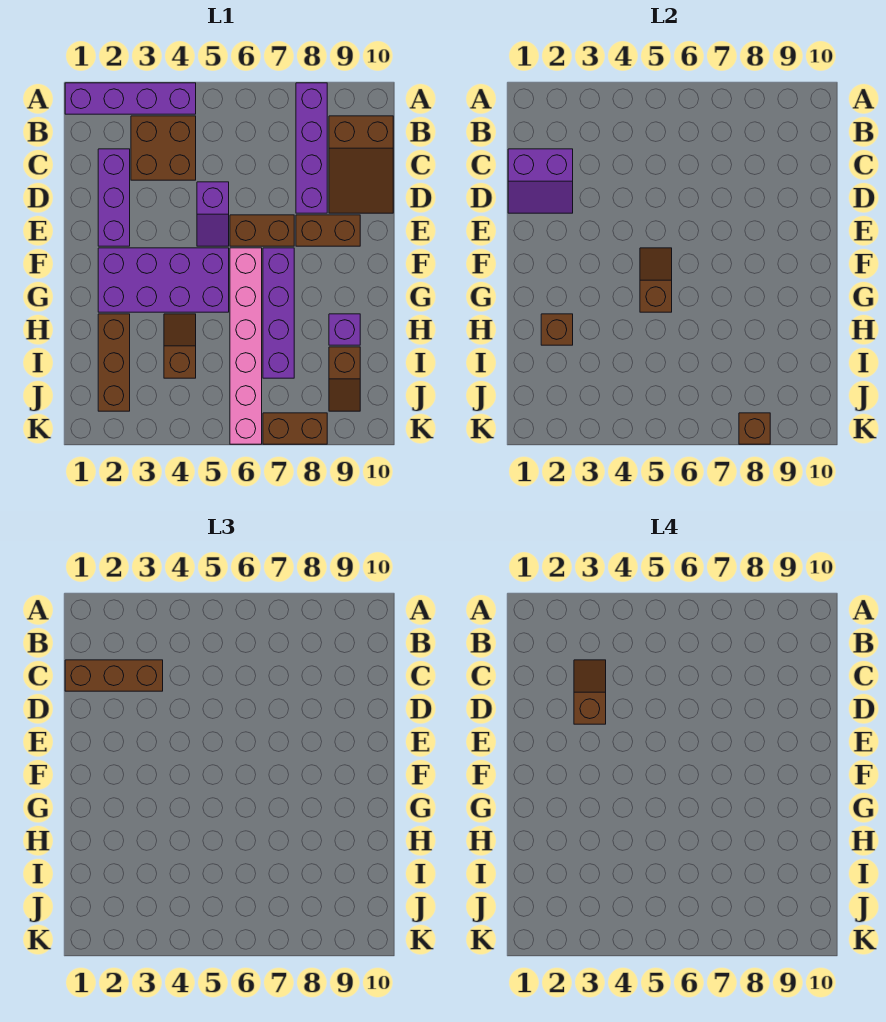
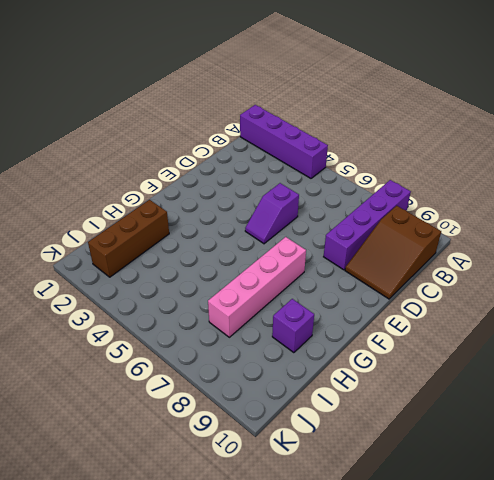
pink 1x4 brick [208,237,306,337] -> purple 1x4 brick [263,248,294,378]
none -> brown 2x2 brick [131,116,196,180]
none -> purple 1x3 brick [98,149,130,246]
none -> brown 1x2 brick [230,215,294,246]

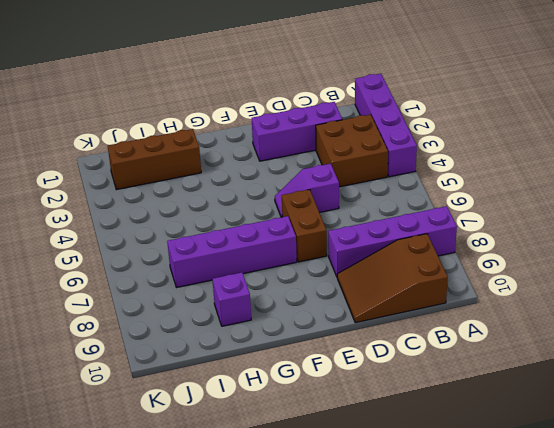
none -> brown 1x2 brick [296,215,360,246]
none -> purple 2x4 brick [98,248,229,312]
none -> pink 1x6 brick [230,248,262,444]

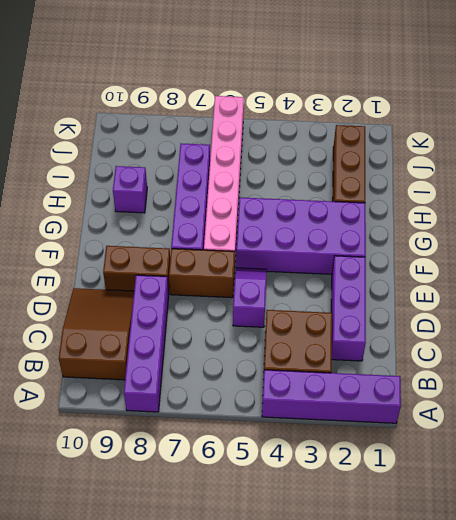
none -> brown 1x2 slope [164,314,196,378]
none -> brown 1x2 slope [329,347,360,411]
none -> brown 1x2 brick [263,413,327,444]

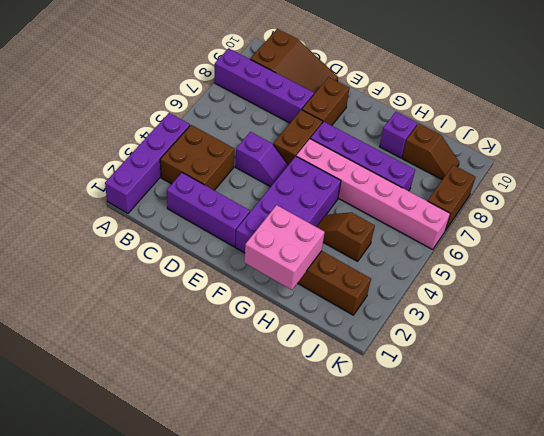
pink 2x2 brick [244,205,325,290] -> brown 1x1 brick [541,314,573,345]
none -> purple 2x2 slope [508,149,573,213]
none -> brown 1x2 slope [640,248,672,312]
none -> brown 1x1 brick [739,413,770,444]

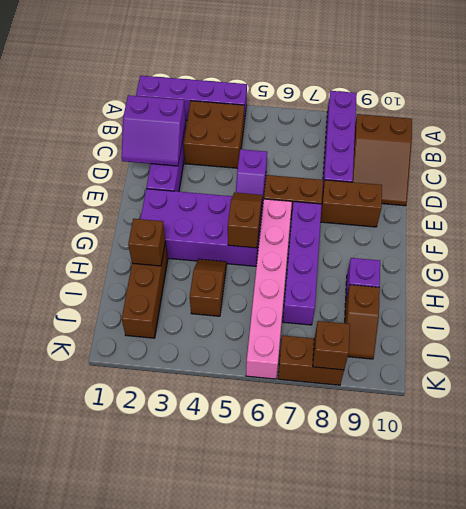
none -> brown 1x3 brick [65,660,163,691]
none -> brown 1x2 slope [574,660,606,724]

